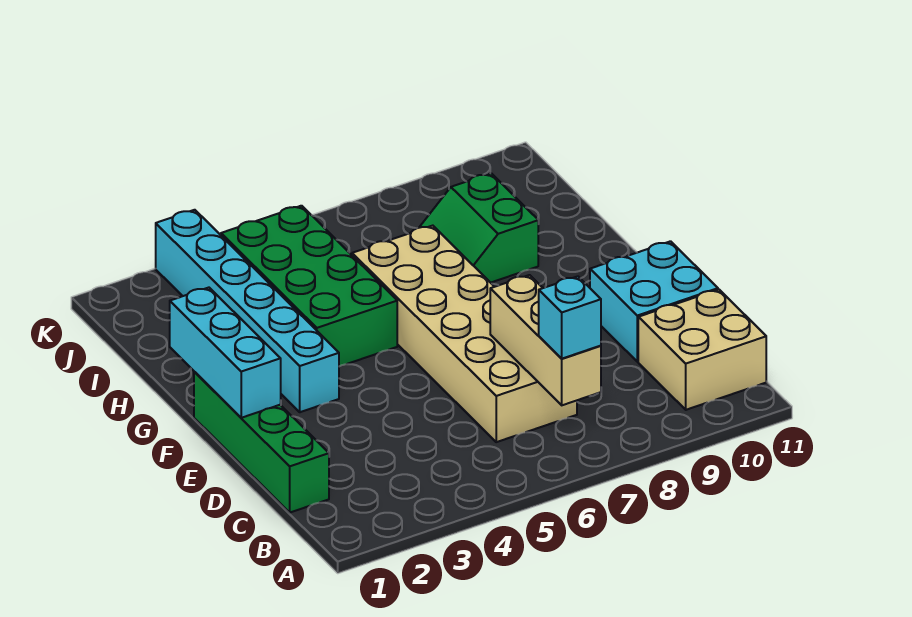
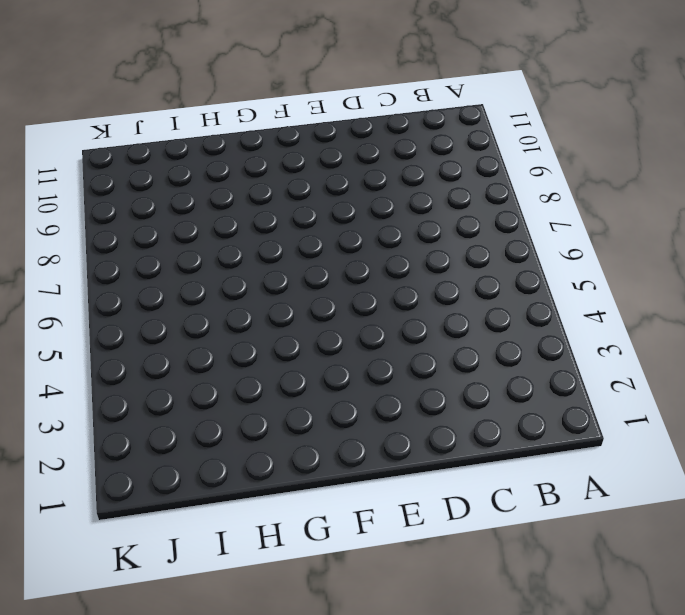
none -> tan 2x2 brick [638,290,766,410]
none -> green 1x4 brick [194,372,329,513]

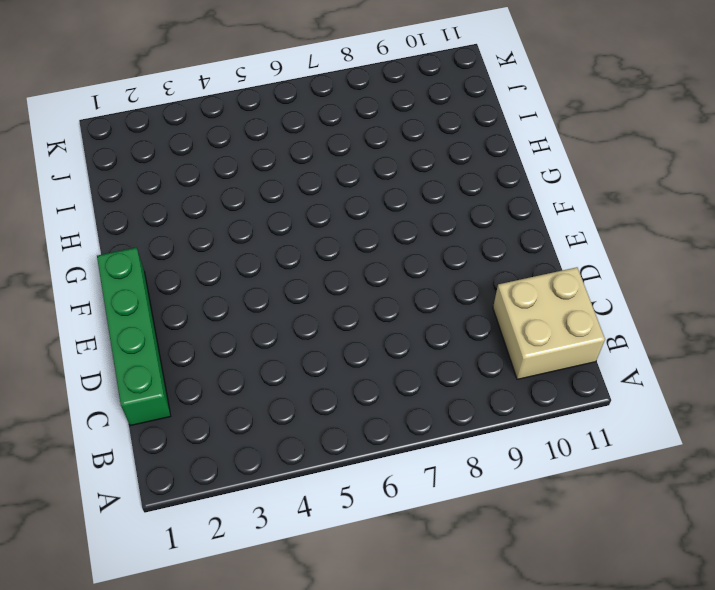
none -> tan 2x6 brick [352,226,577,442]
none -> cyan 2x2 brick [590,241,718,362]

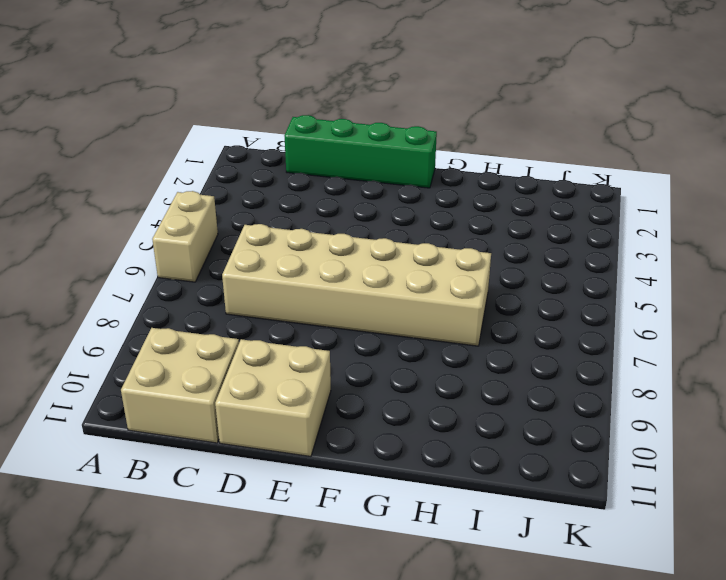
tan 1x2 brick [152,191,218,282] -> none
tan 2x2 brick [215,339,331,456] -> cyan 2x2 brick [590,241,718,362]
none -> cyan 1x6 brick [156,210,339,412]
none -> green 2x4 brick [221,206,397,366]

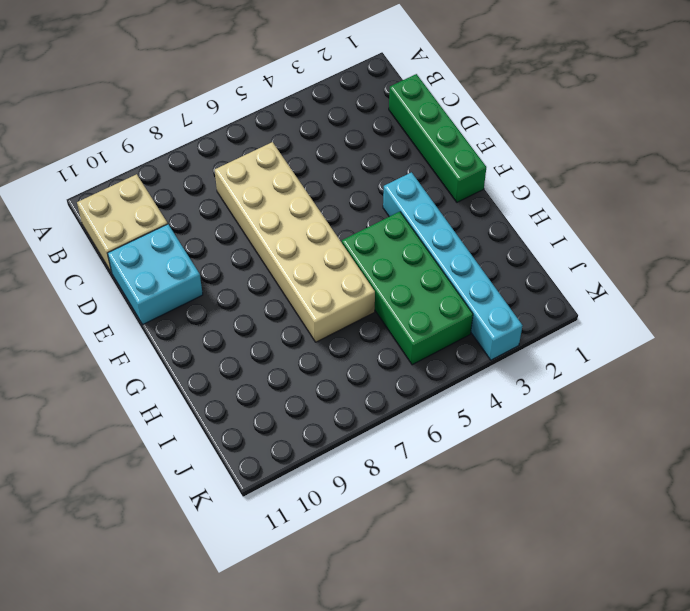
none -> green 2x2 slope [419,173,538,283]
none -> tan 1x3 brick [490,275,601,405]

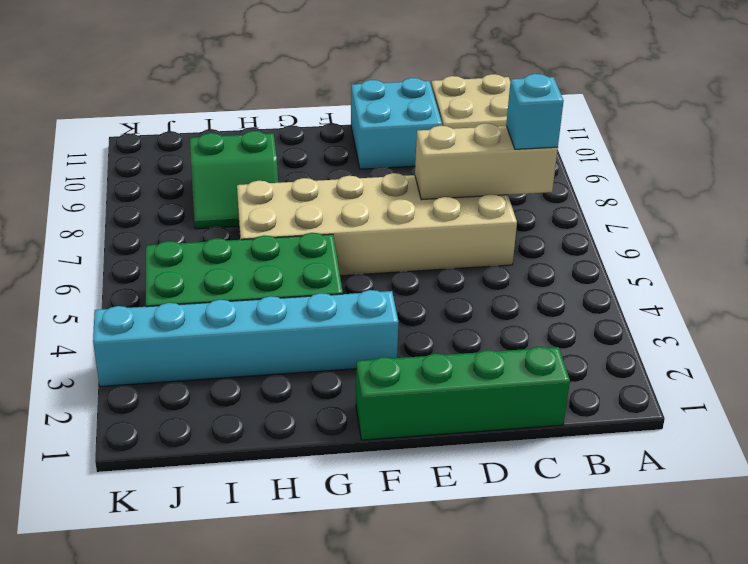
none -> cyan 1x3 brick [170,288,281,418]

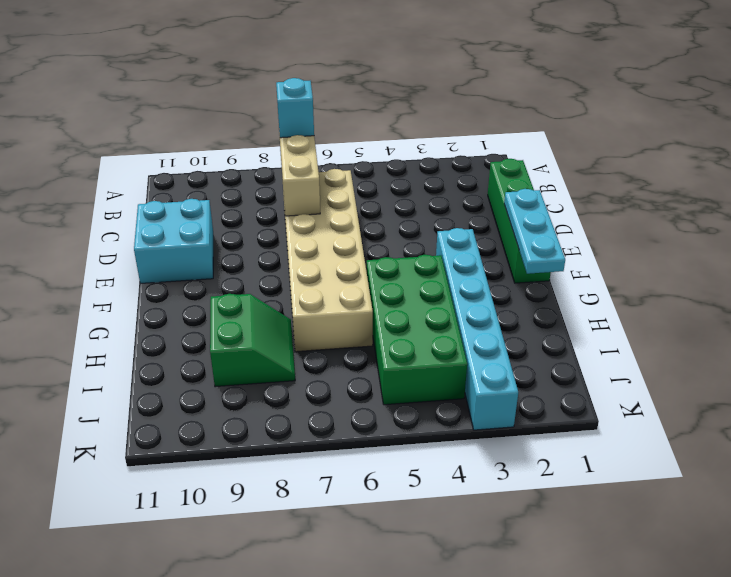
cyan 1x3 plate [504,189,565,274] -> cyan 1x3 brick [170,288,281,418]
none -> tan 2x2 brick [638,290,766,410]

